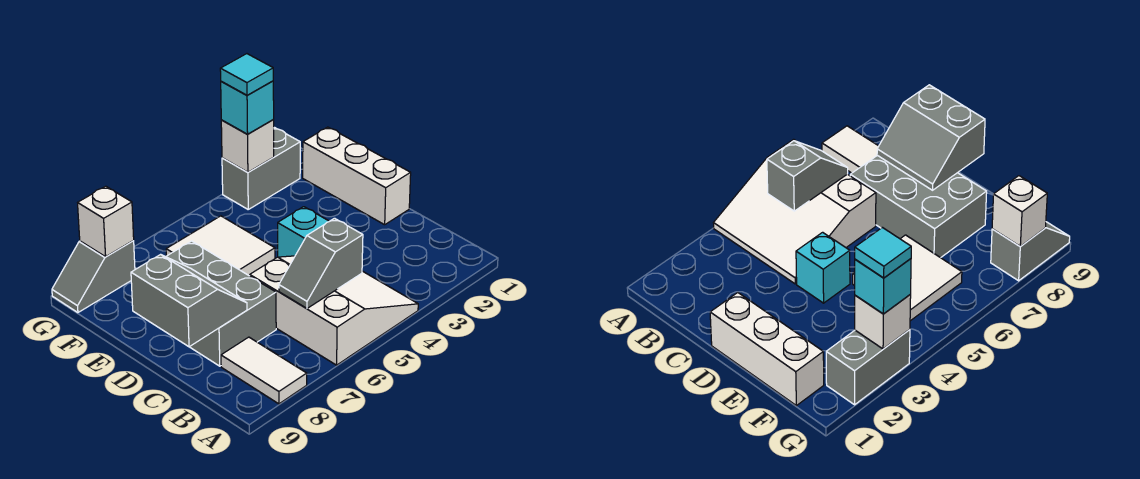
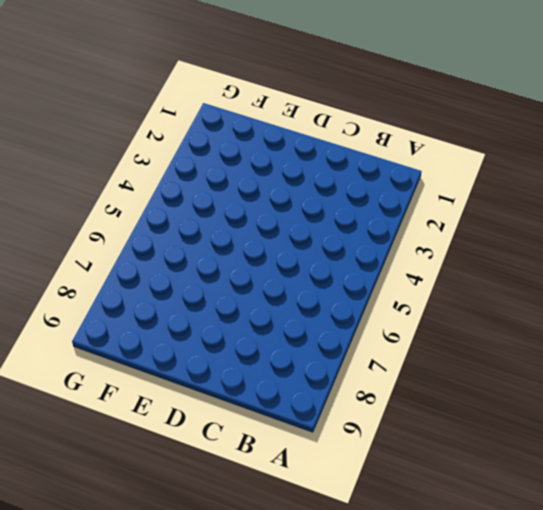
none -> white 3x3 slope [250,256,418,365]
none -> white 1x2 tile [221,337,307,404]
none -> grey 2x3 brick [166,241,276,366]

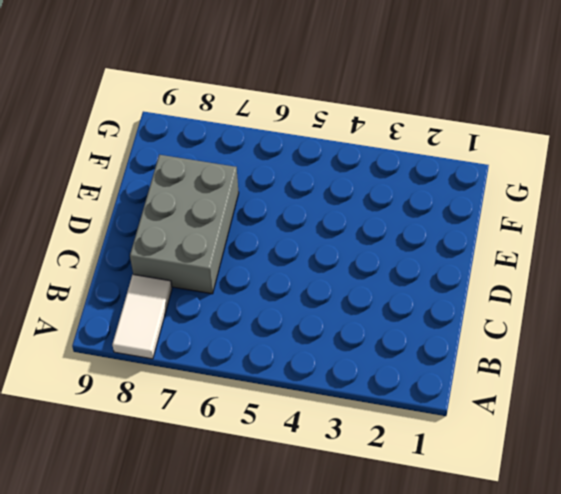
none -> white 3x3 slope [250,256,418,365]
none -> white 1x3 brick [303,127,411,225]
none -> cyan 1x1 brick [278,207,329,257]

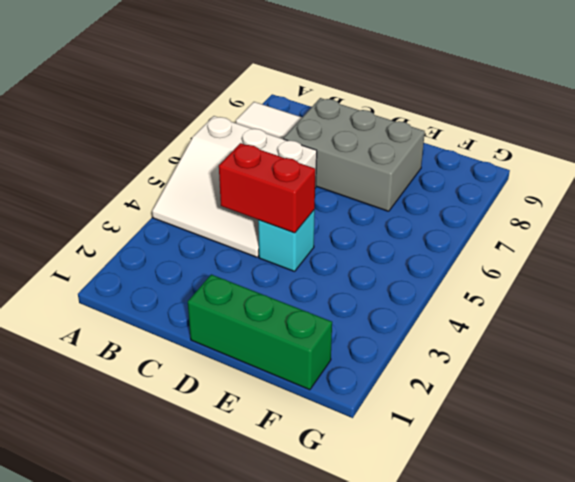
red 1x2 brick [219,143,315,233] -> none
green 1x3 brick [188,274,332,390] -> white 1x3 brick [303,127,411,225]
none -> white 2x2 tile [166,216,275,276]
none -> grey 1x2 brick [222,128,300,209]
none -> grey 1x2 slope [52,241,135,313]

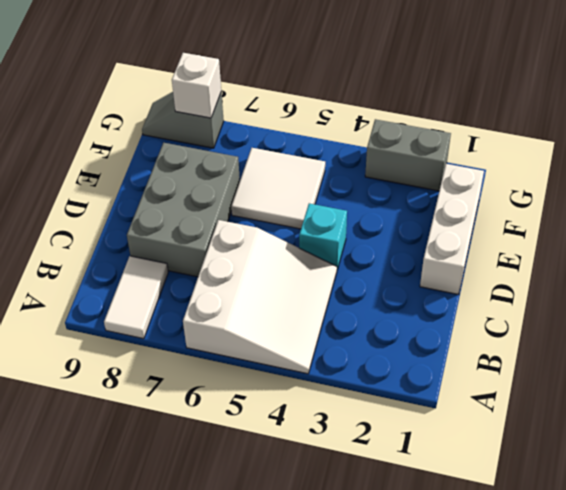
none -> grey 1x2 slope [279,218,363,308]
none -> grey 2x2 slope [131,254,247,347]
none -> white 1x1 brick [221,120,274,172]

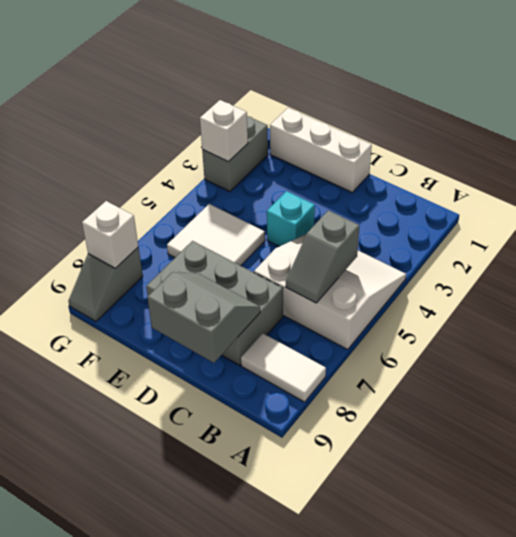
none -> cyan 1x1 brick [221,81,274,134]
none -> cyan 1x1 tile [220,54,273,95]

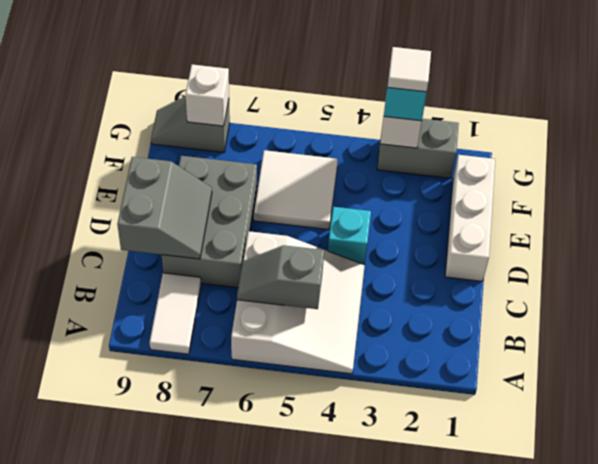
white 1x1 tile [388,47,431,92] -> cyan 1x1 tile [220,54,273,95]

